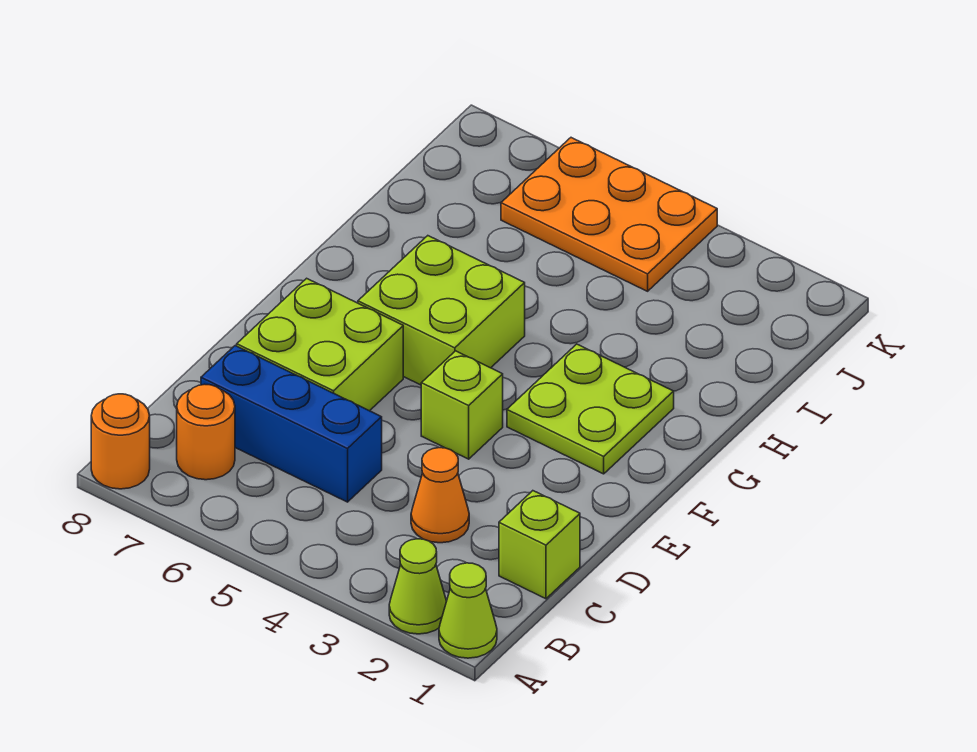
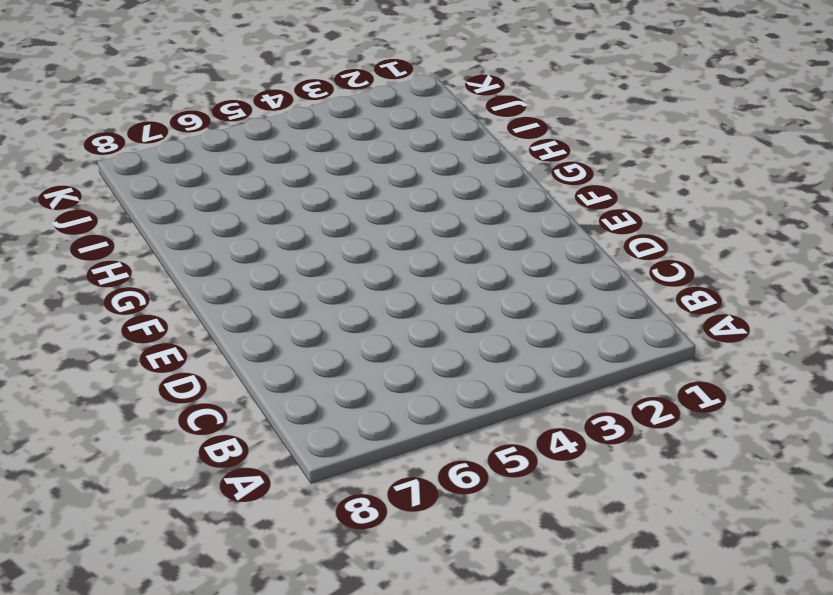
none -> lime 1x1 cone [439,563,497,658]
none -> lime 1x1 cone [389,539,447,634]
none -> orange 1x1 round brick [91,394,150,489]

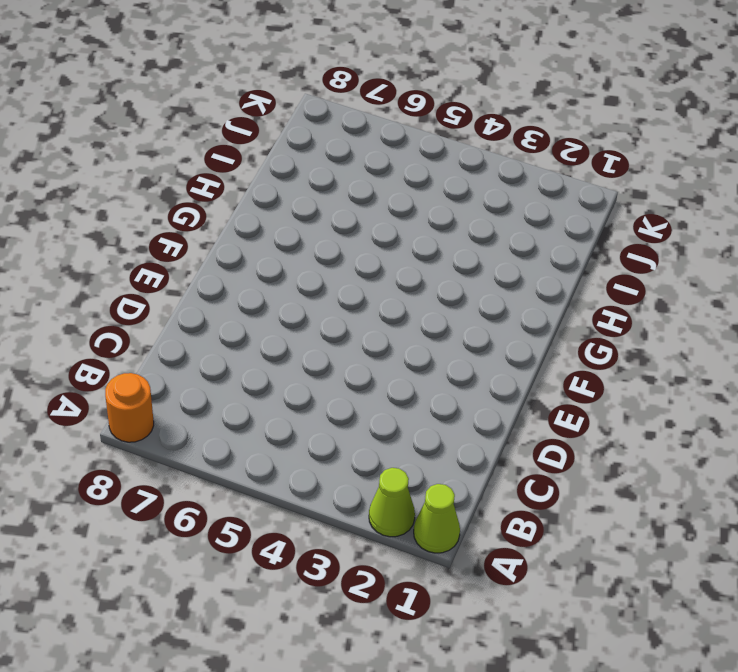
none -> orange 1x1 round brick [177,384,235,480]
none -> lime 1x1 brick [499,491,580,599]
none -> orange 1x1 cone [411,448,469,543]

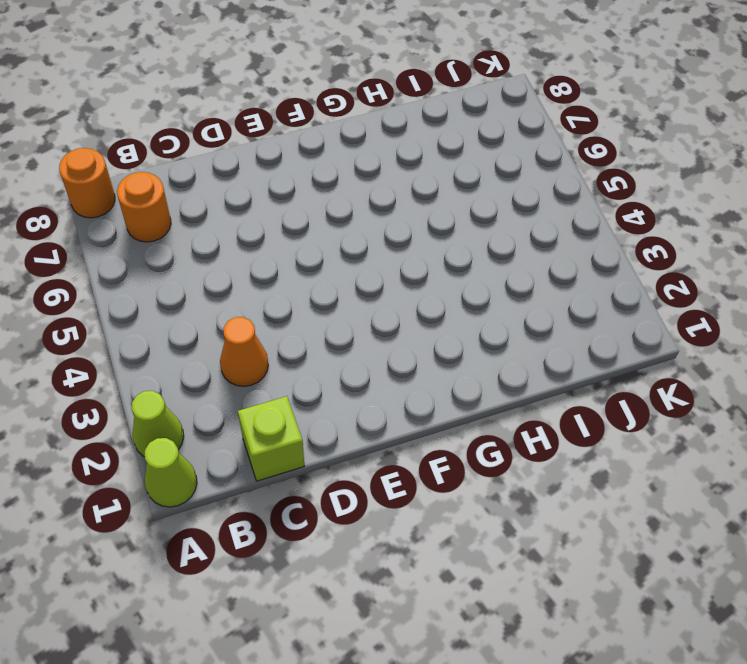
none -> blue 1x3 brick [201,346,382,502]
none -> lime 2x2 brick [237,278,403,411]
none -> lime 1x1 brick [421,351,503,459]

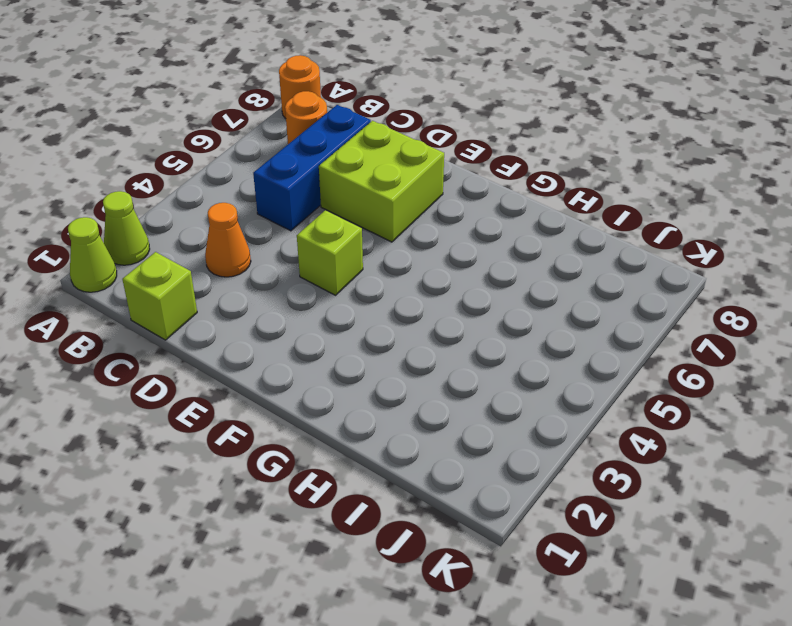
none -> lime 2x2 plate [507,344,674,474]
none -> lime 2x2 brick [358,236,525,385]
none -> orange 2x3 plate [501,138,717,291]

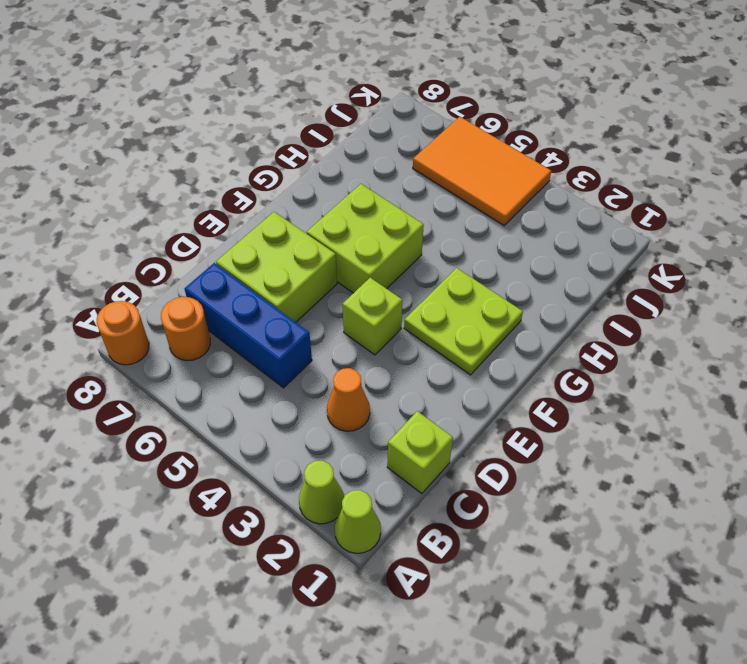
orange 2x3 tile [413,117,551,226] -> orange 2x3 plate [501,138,717,291]

